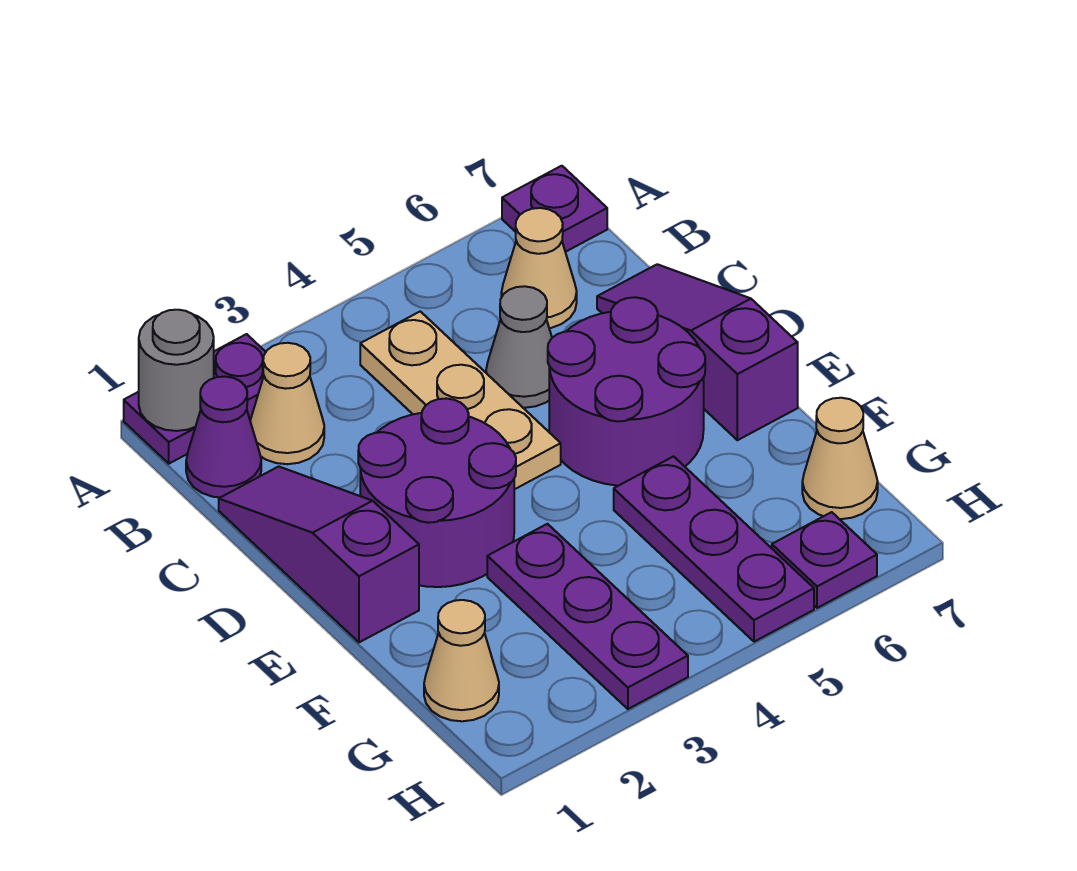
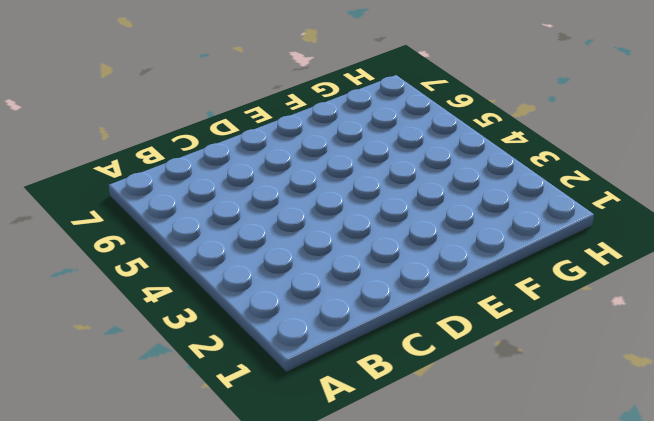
none -> purple 1x2 plate [124,334,266,464]
none -> purple 1x1 plate [502,166,607,252]
none -> purple 1x1 cone [186,377,261,497]

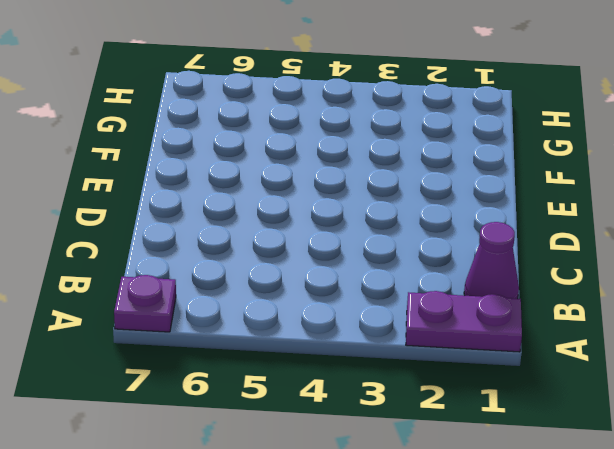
none -> tan 1x1 cone [250,343,324,464]
none -> tan 1x3 plate [360,311,561,489]
none -> tan 1x1 cone [501,208,577,328]

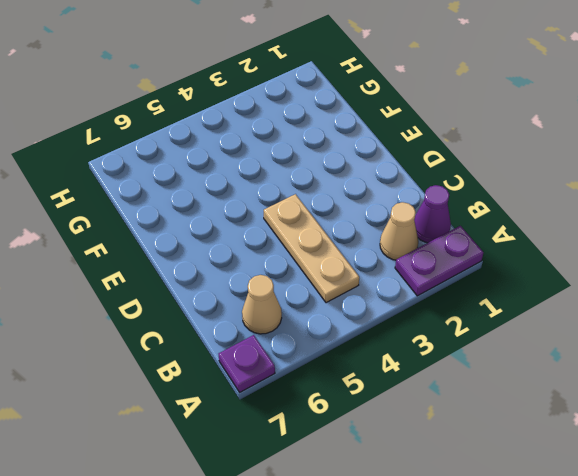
none -> purple 1x3 slope [219,466,419,642]
none -> grey 1x1 cone [486,286,552,408]
none -> purple 1x3 slope [597,264,798,440]

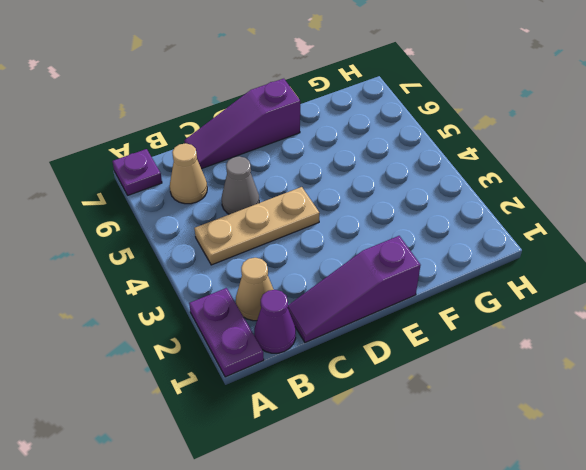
none -> purple 2x2 round brick [358,398,516,587]
none -> purple 2x2 round brick [548,297,705,486]
none -> purple 1x3 plate [487,524,688,709]

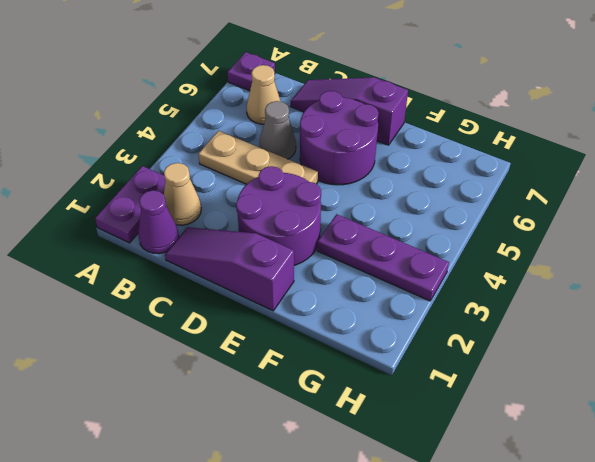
none -> purple 1x3 plate [614,456,814,642]
none -> tan 1x1 cone [424,600,499,721]
none -> tan 1x1 cone [802,398,878,519]

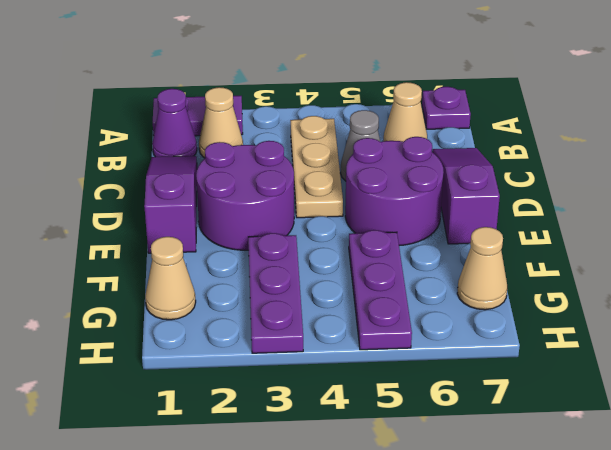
none -> purple 1x1 plate [772,512,877,608]
none -> grey 1x1 round brick [139,310,214,431]

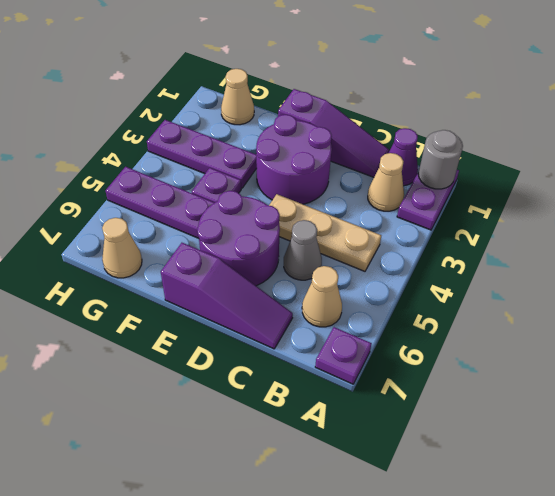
purple 1x1 plate [192,168,241,203] -> purple 1x1 plate moved to [772,512,877,608]

